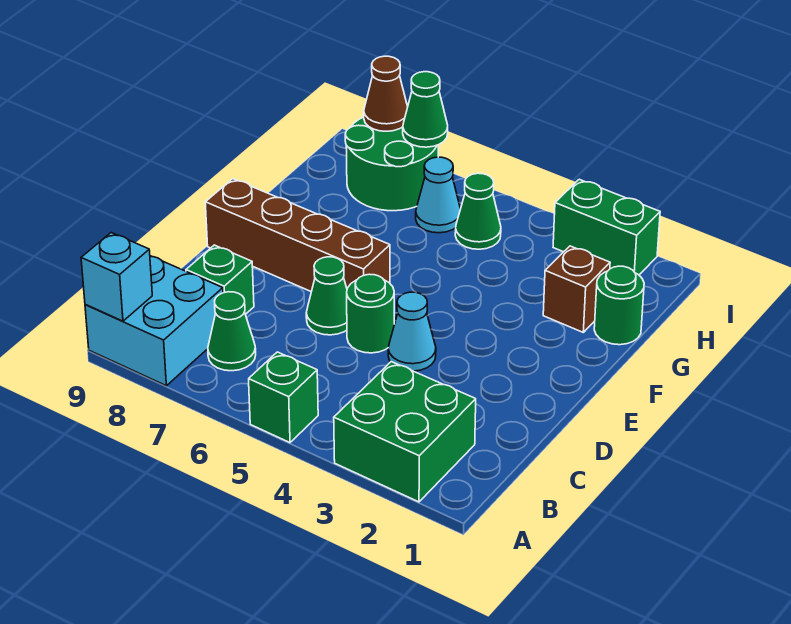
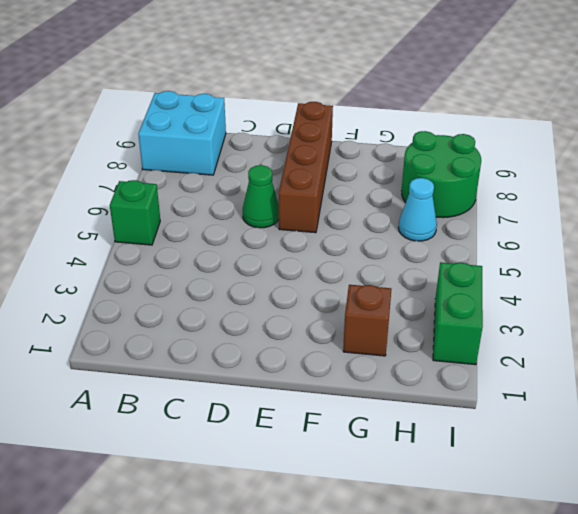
none -> green 2x2 brick [334,362,476,502]
none -> green 1x1 cone [208,292,256,371]
none -> green 1x1 brick [186,245,254,314]

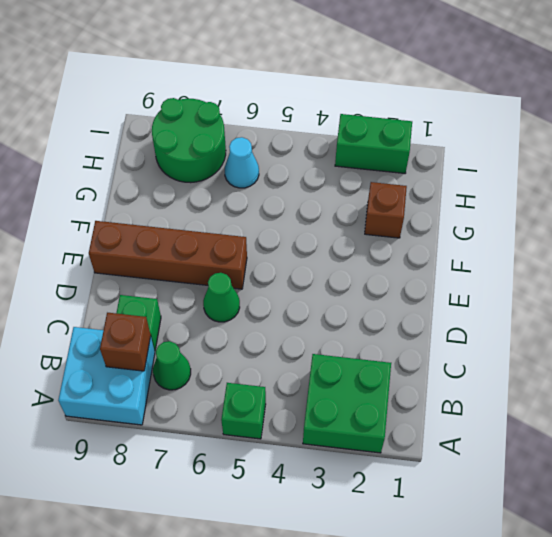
brown 1x1 brick [100,313,151,371] -> none
none -> cyan 1x1 cone [388,292,436,371]
none -> green 1x1 round brick [347,274,394,353]
none -> green 1x1 round brick [594,266,644,345]

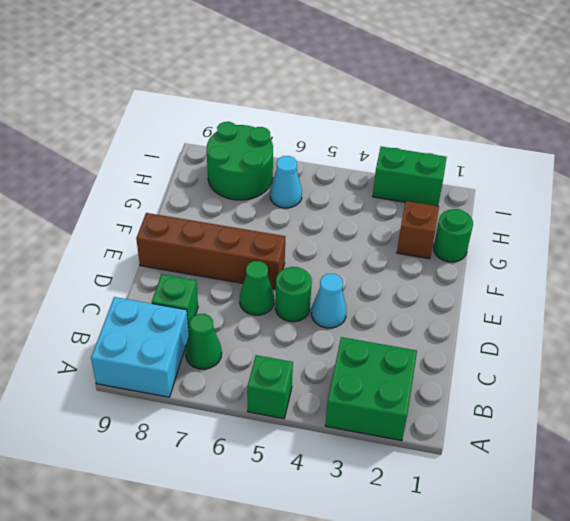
none -> green 1x1 cone [455,173,501,249]
none -> cyan 1x1 brick [81,233,152,321]
none -> green 1x1 cone [403,72,448,147]

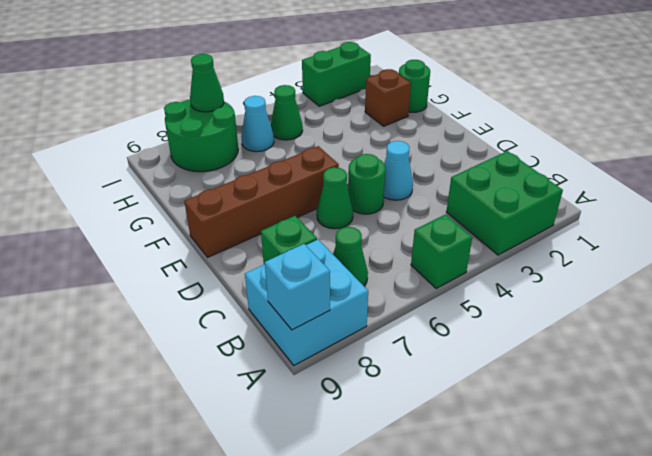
none -> brown 1x1 cone [364,56,408,131]

